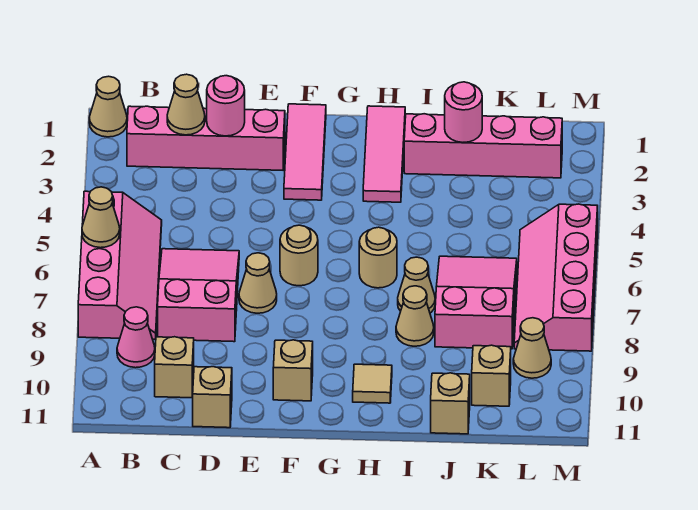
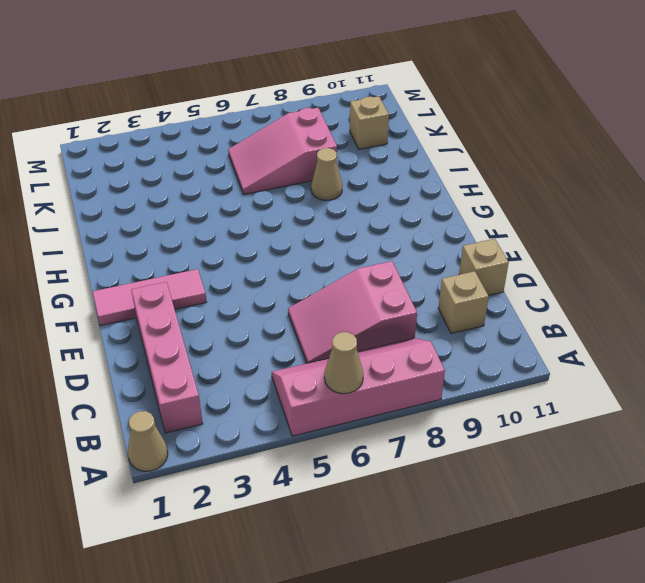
none -> pink 1x1 cone [117,307,155,368]
none -> tan 1x1 cone [239,253,277,313]
none -> tan 1x1 round brick [280,225,318,286]

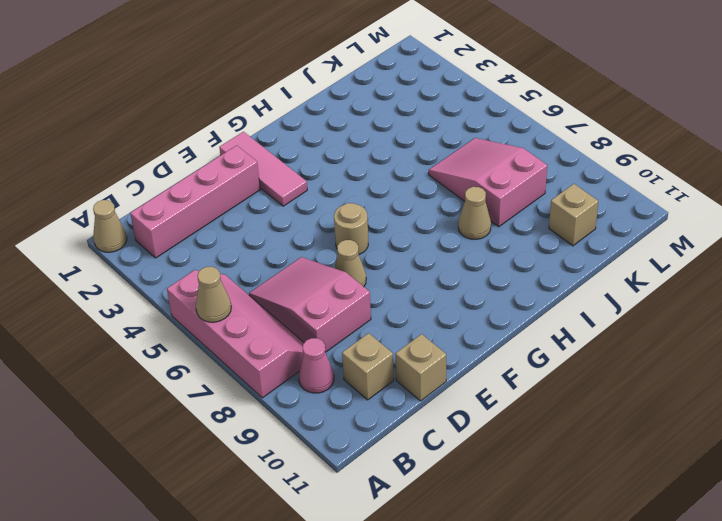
none -> tan 1x1 brick [273,340,313,401]
none -> pink 1x3 tile [363,106,405,202]
none -> tan 1x1 round brick [359,227,397,288]

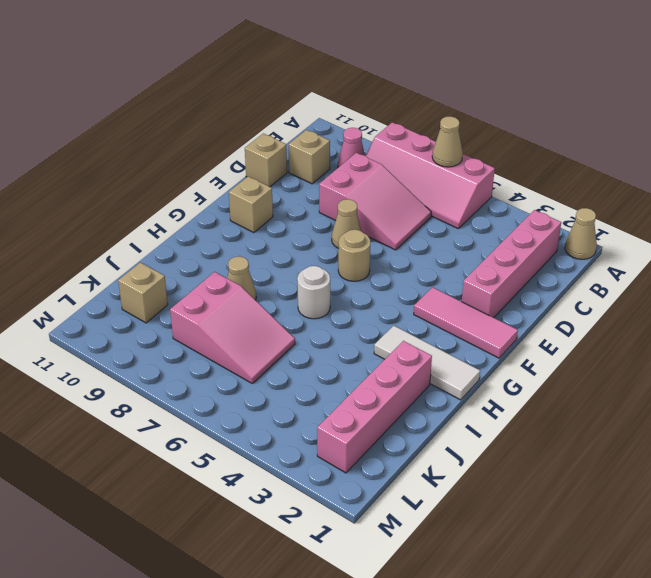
white 1x3 tile [374,326,480,400] -> pink 1x3 tile [363,106,405,202]
white 1x1 round brick [297,266,330,319] -> tan 1x1 round brick [359,227,397,288]
none -> tan 1x1 tile [353,364,392,403]
none -> tan 1x1 cone [398,257,435,313]
none -> tan 1x1 brick [431,373,470,434]

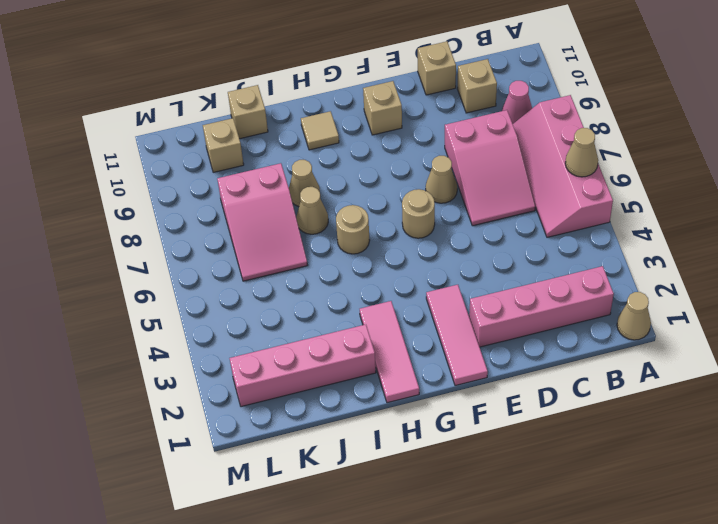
none -> pink 2x4 slope [514,204,598,351]
none -> tan 1x1 cone [513,318,551,378]
none -> tan 1x1 cone [167,74,205,135]

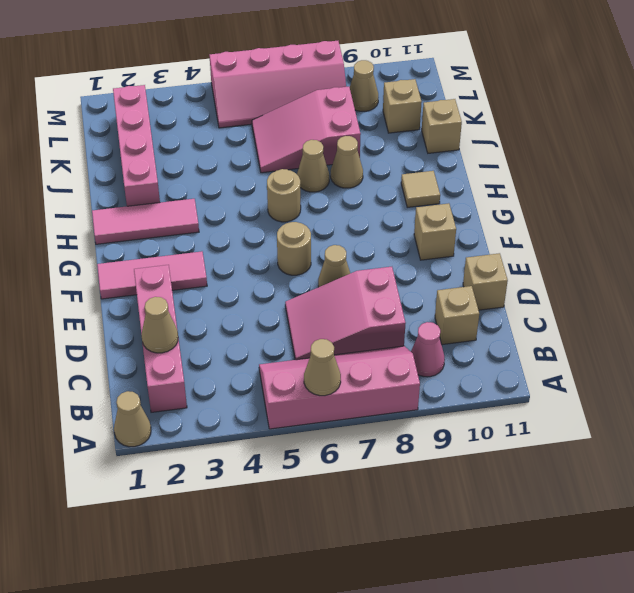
none -> pink 1x1 round brick [207,76,245,136]
none -> pink 1x1 round brick [445,82,482,142]

